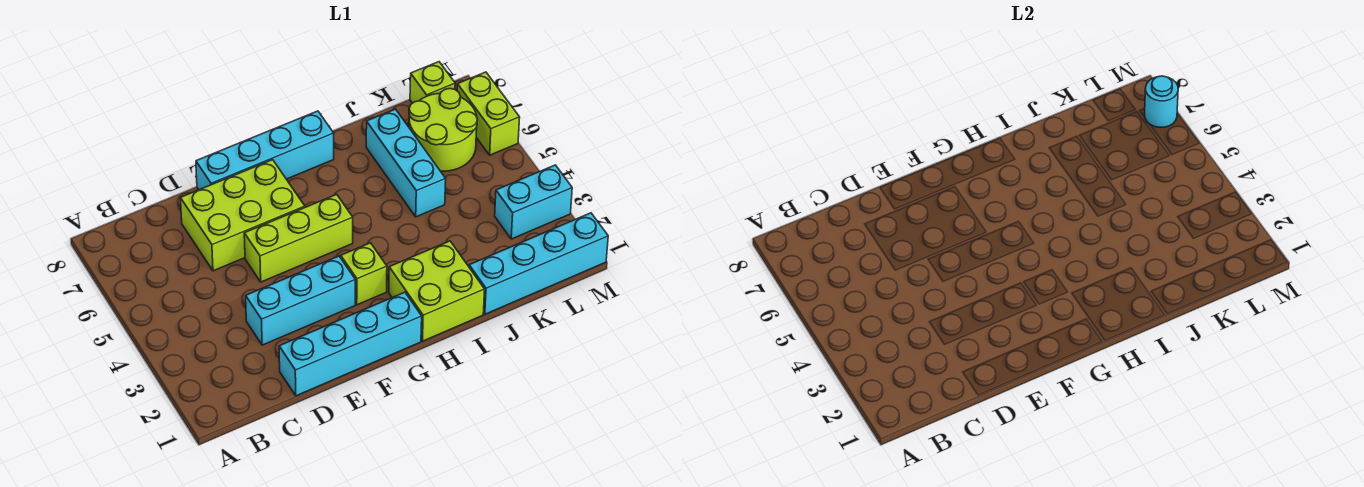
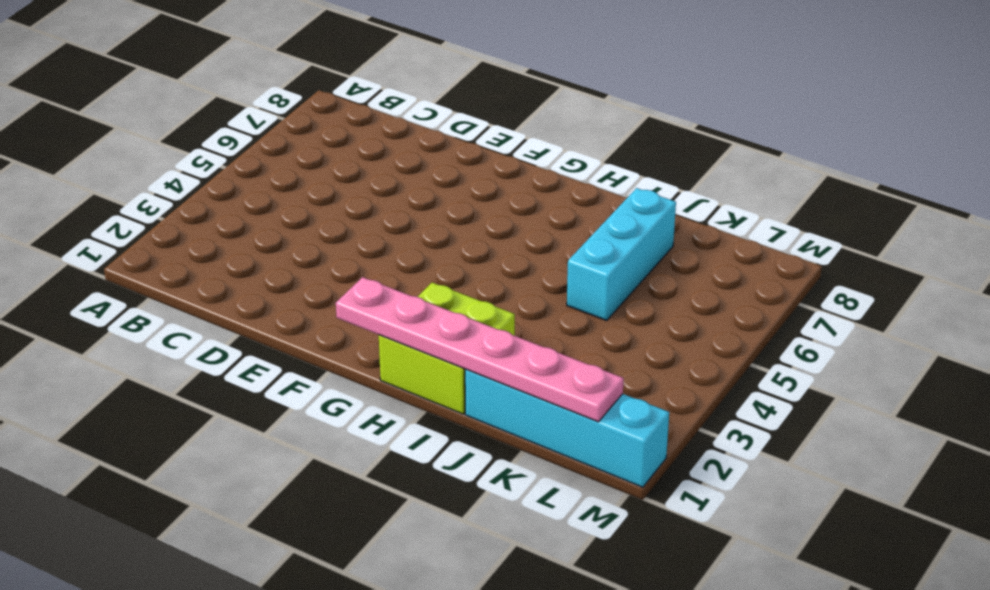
pink 1x6 plate [336,277,624,422] -> none
none -> cyan 1x4 brick [279,292,422,396]
none -> cyan 1x3 brick [246,256,355,345]
none -> lime 2x3 brick [180,160,305,271]

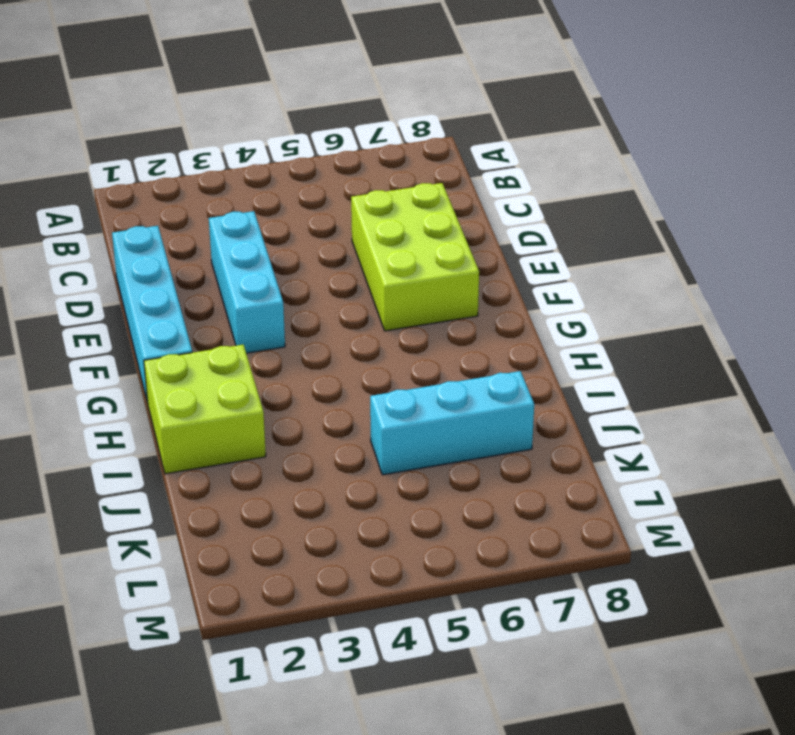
none -> lime 1x3 brick [244,194,353,282]
none -> cyan 1x4 brick [196,111,334,190]
none -> lime 1x1 brick [341,243,387,305]

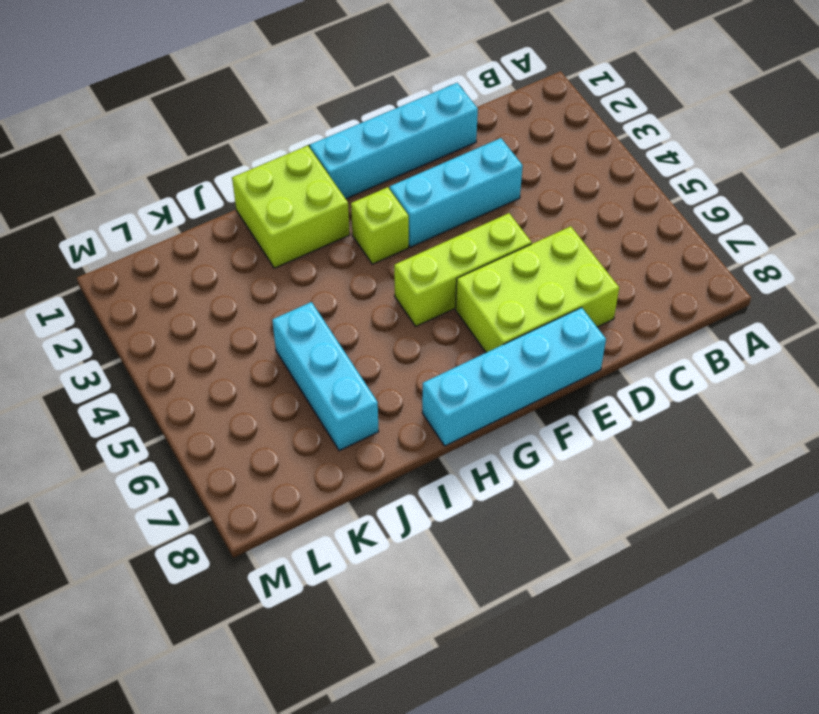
none -> cyan 1x4 brick [469,213,608,314]
none -> lime 2x2 round brick [409,89,477,171]
none -> cyan 1x2 brick [495,165,572,239]

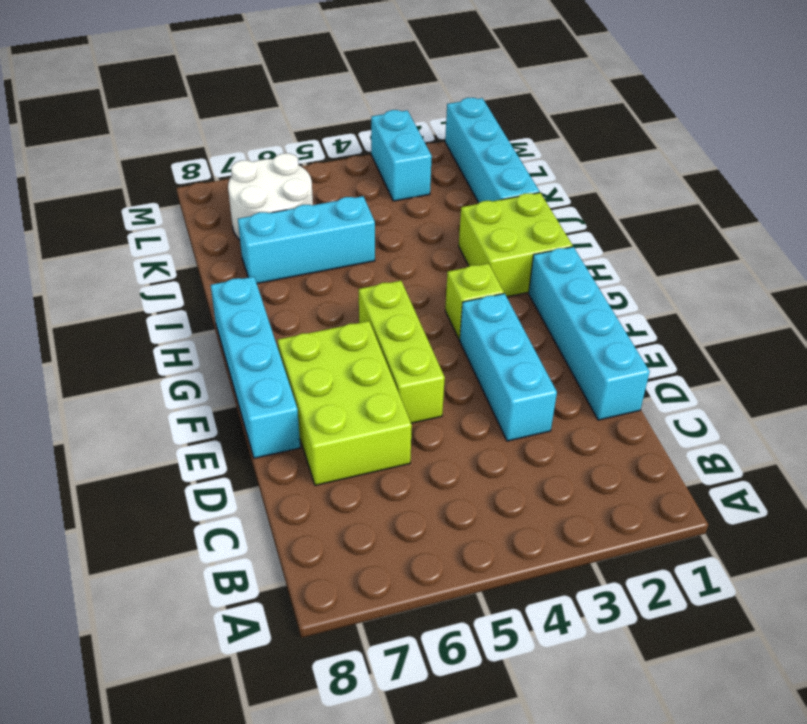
white 2x2 round brick [228,153,313,240] -> lime 2x2 round brick [409,89,477,171]
none -> lime 1x1 brick [410,62,455,103]
none -> lime 1x2 brick [457,72,520,155]
none -> cyan 1x1 round brick [1145,76,1178,127]

